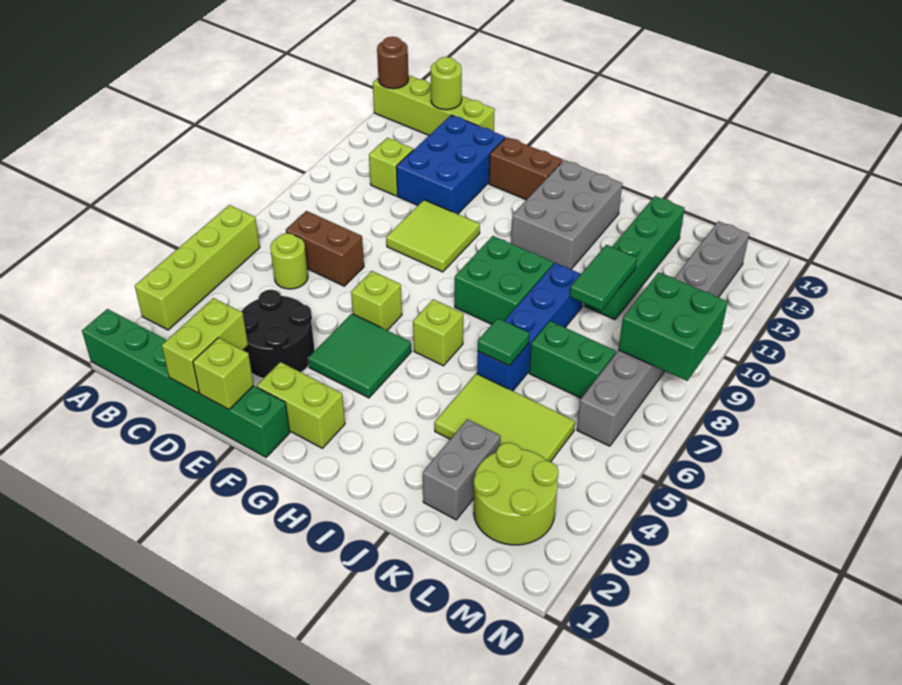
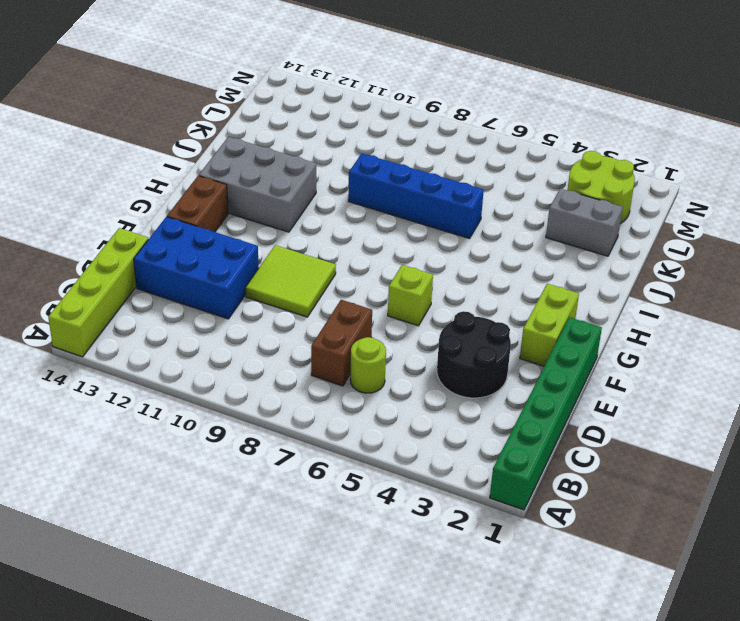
none -> lime 1x4 brick [135,205,260,330]
none -> lime 1x1 brick [369,138,413,196]
none -> green 2x2 tile [308,314,411,398]
none -> lime 1x1 brick [413,299,463,366]

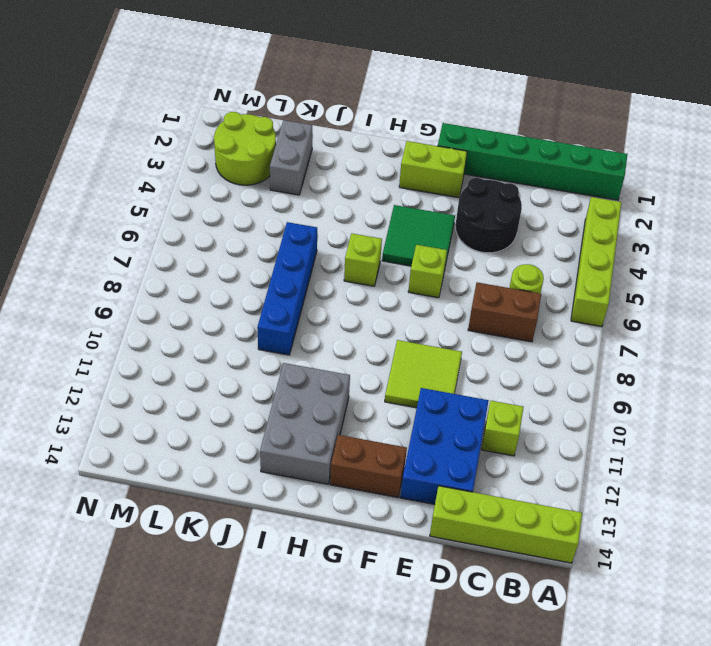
none -> green 2x2 brick [455,236,553,324]
none -> lime 2x3 tile [435,374,575,462]
none -> green 1x2 brick [529,321,616,398]
none -> green 1x4 brick [585,196,685,320]

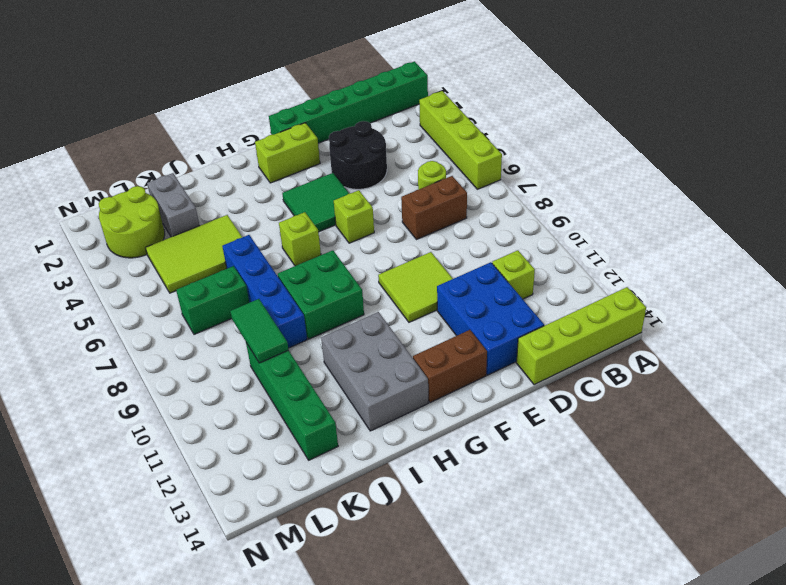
none -> grey 1x8 brick [577,221,749,446]
none -> brown 1x1 round brick [377,37,409,89]
none -> lime 1x1 round brick [431,57,462,110]
none -> lime 1x2 brick [162,298,248,393]

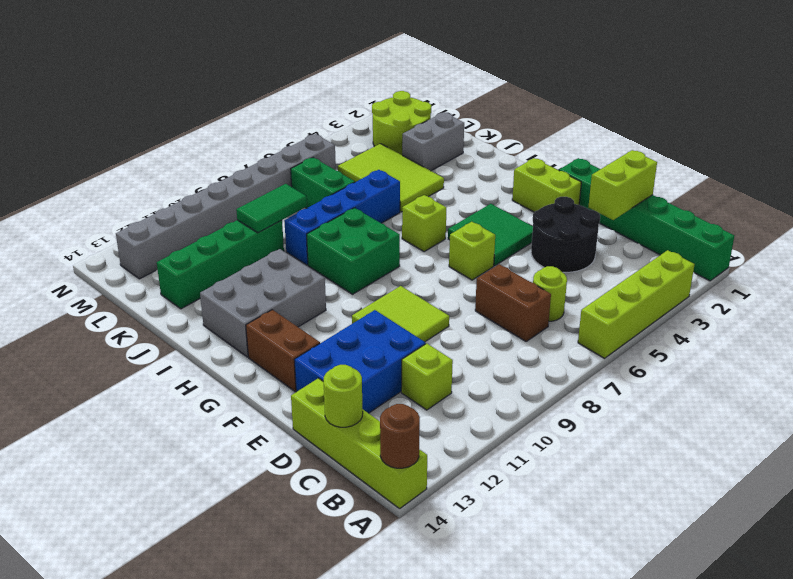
none -> lime 1x1 brick [193,338,254,409]
none -> green 1x1 tile [478,318,529,366]
none -> green 2x2 brick [619,272,728,381]

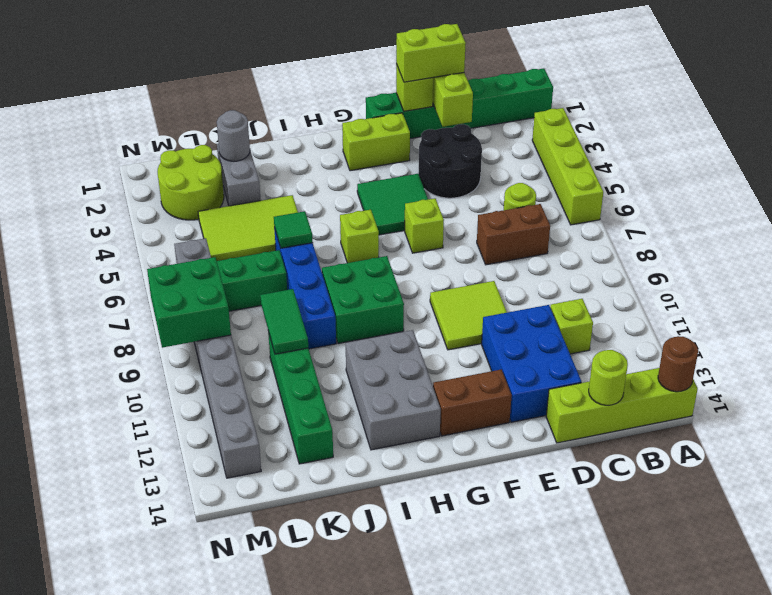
lime 1x2 brick [396,24,466,82] -> none
grey 1x1 round brick [217,110,250,161] -> none

